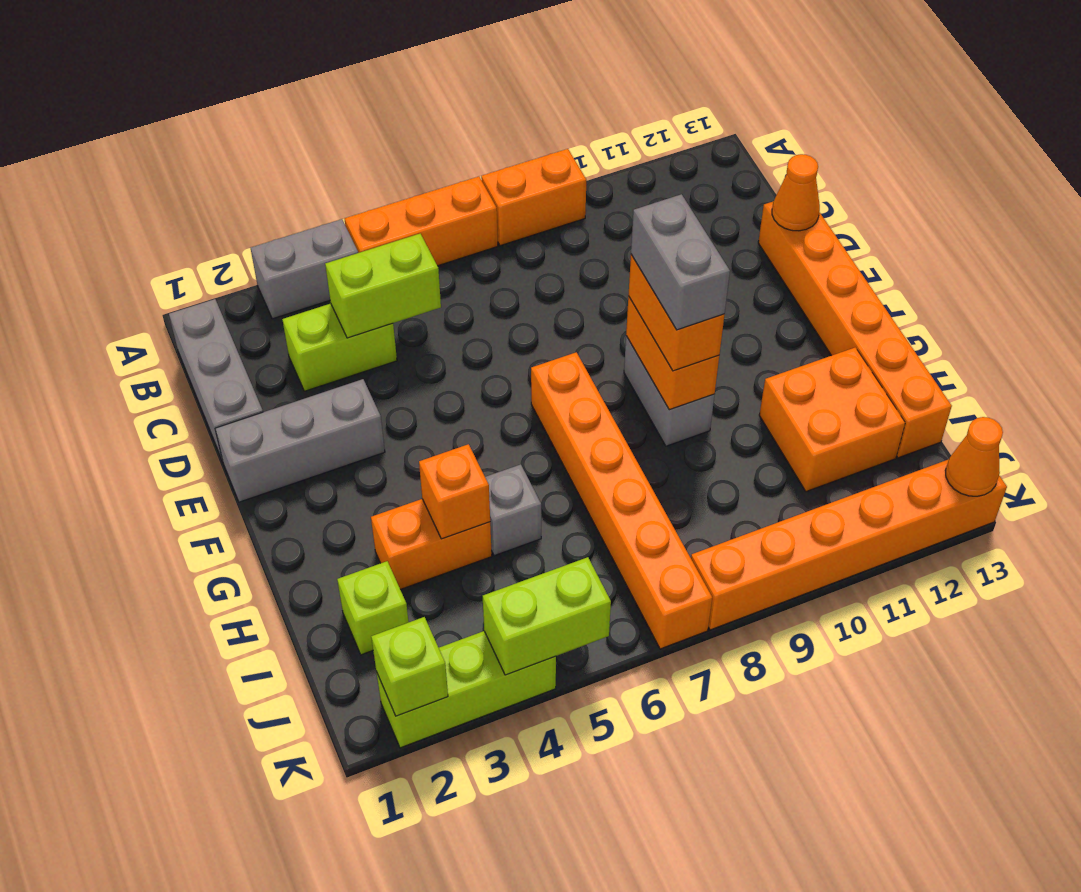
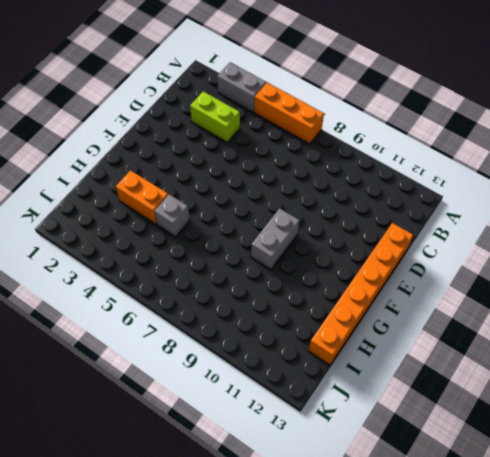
none -> orange 1x2 brick [481,149,586,246]
none -> grey 1x3 brick [169,299,263,461]
none -> grey 1x3 brick [215,379,385,502]

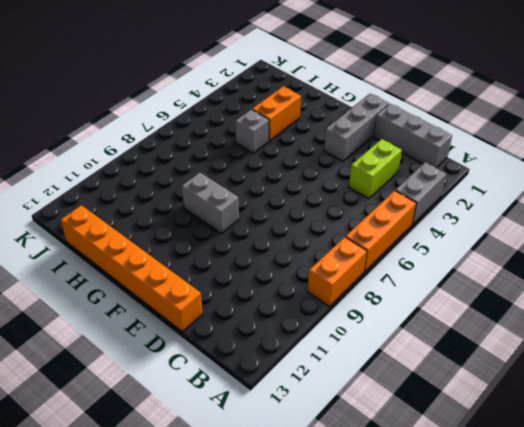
none -> orange 1x6 brick [531,352,712,649]
none -> orange 2x2 brick [759,347,905,492]
none -> lime 1x1 brick [337,561,409,655]

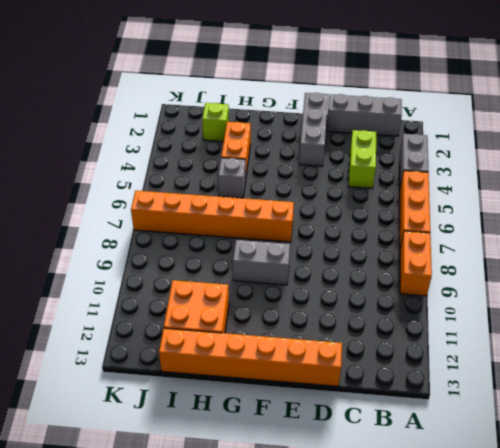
none -> lime 1x3 brick [377,631,556,748]
none -> orange 1x6 brick [691,459,1007,630]
none -> lime 1x2 brick [325,234,441,338]

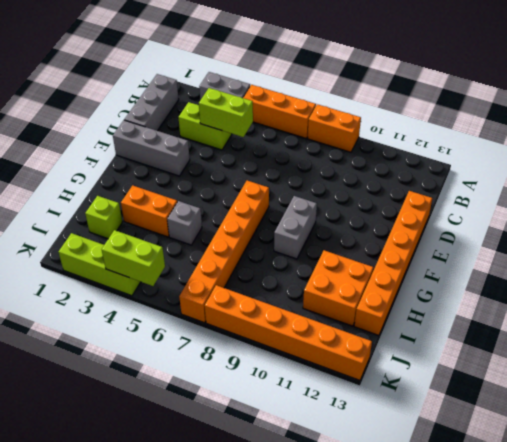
none -> orange 1x1 cone [772,154,820,231]
none -> orange 1x2 brick [626,296,719,410]
none -> orange 1x1 brick [419,444,490,539]

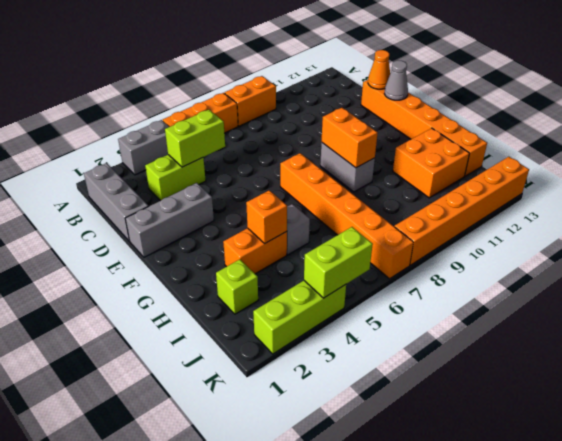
grey 1x1 cone [384,61,408,100] -> none
none -> lime 1x1 brick [371,617,448,716]
none -> orange 1x1 cone [945,417,1003,496]
none -> orange 1x2 brick [629,255,724,371]

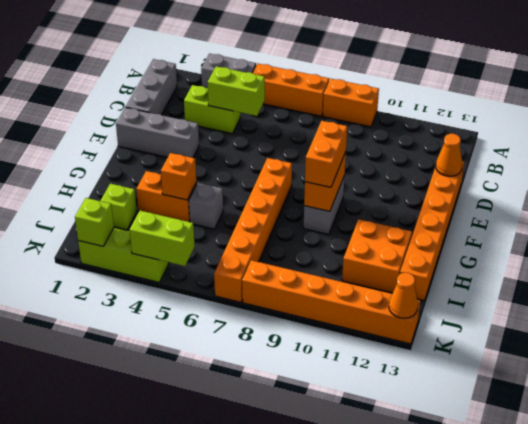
none -> grey 1x2 brick [631,194,730,330]

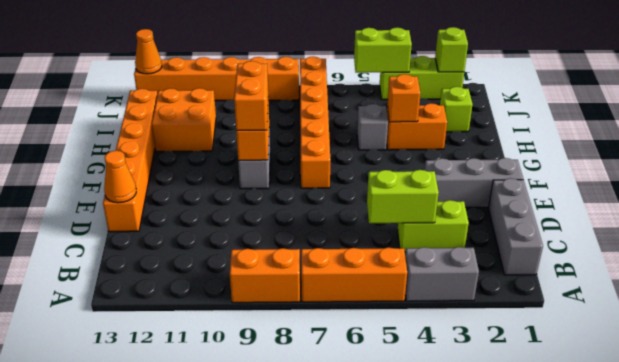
none -> grey 1x2 brick [631,194,730,330]

